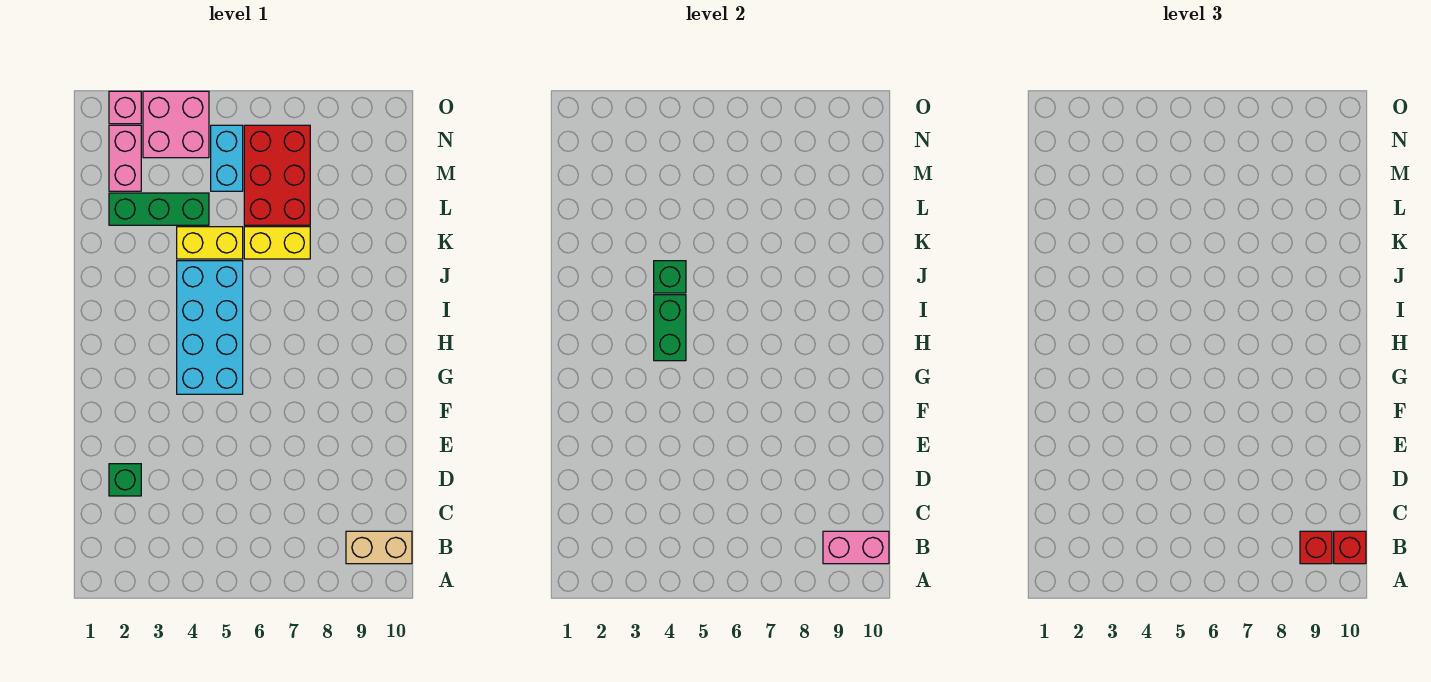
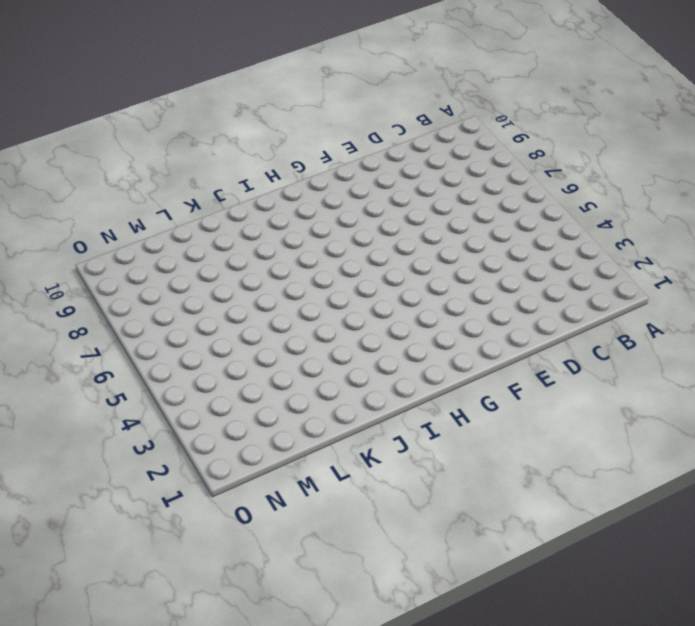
none -> tan 1x2 brick [346,531,412,564]
none -> green 1x1 brick [109,464,141,496]
none -> cyan 2x4 brick [177,261,243,394]

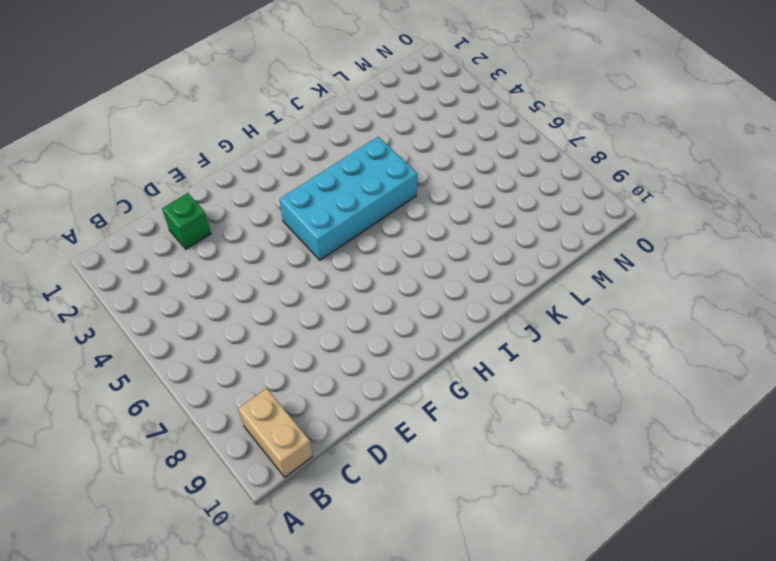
none -> yellow 1x2 brick [177,227,243,259]
none -> yellow 1x2 brick [244,227,310,259]
none -> green 1x3 brick [109,193,209,225]

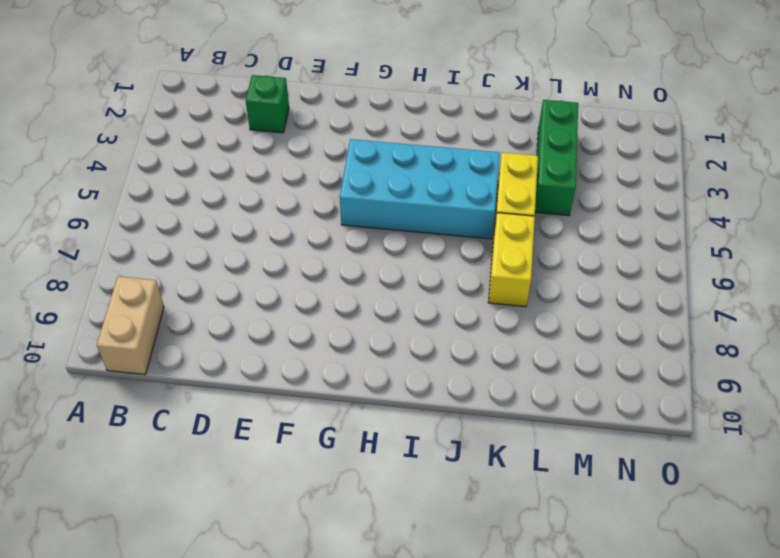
none -> red 2x3 brick [244,125,310,225]
none -> pink 1x2 brick [109,125,141,191]
none -> cyan 1x2 brick [211,125,243,191]

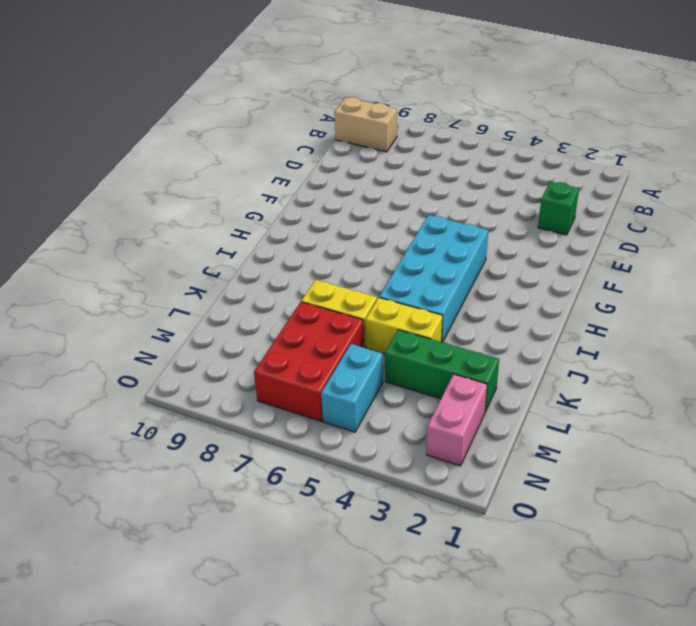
none -> pink 2x2 brick [143,91,209,158]
none -> pink 1x1 brick [109,91,141,124]
none -> pink 1x2 brick [823,531,889,564]

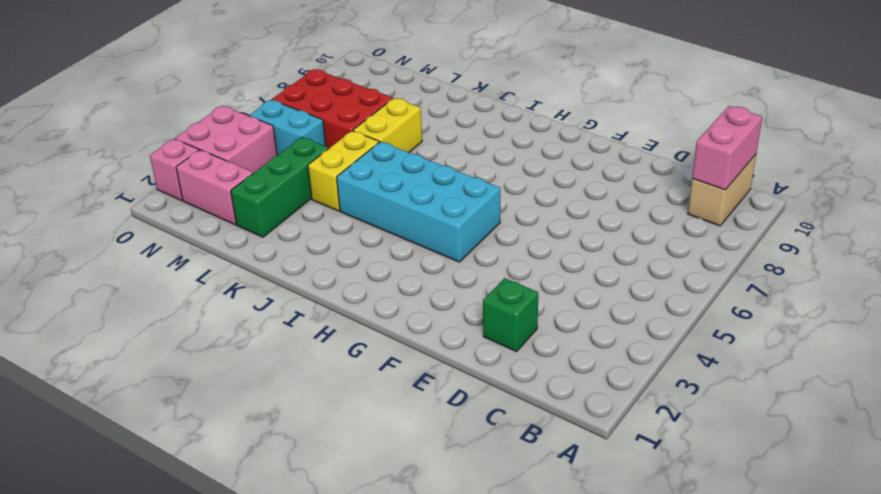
none -> green 1x2 brick [654,295,686,361]
none -> green 1x1 brick [654,261,686,293]
none -> red 1x1 brick [1300,531,1332,564]

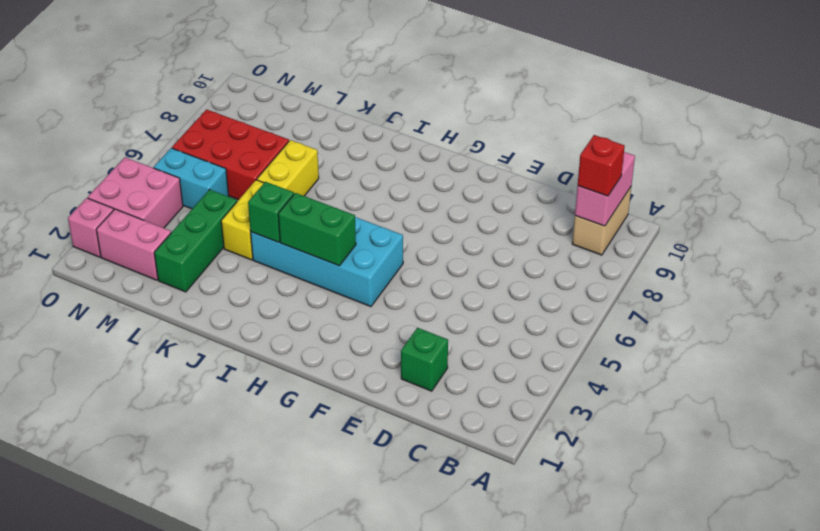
none -> red 1x1 brick [1334,531,1366,564]

